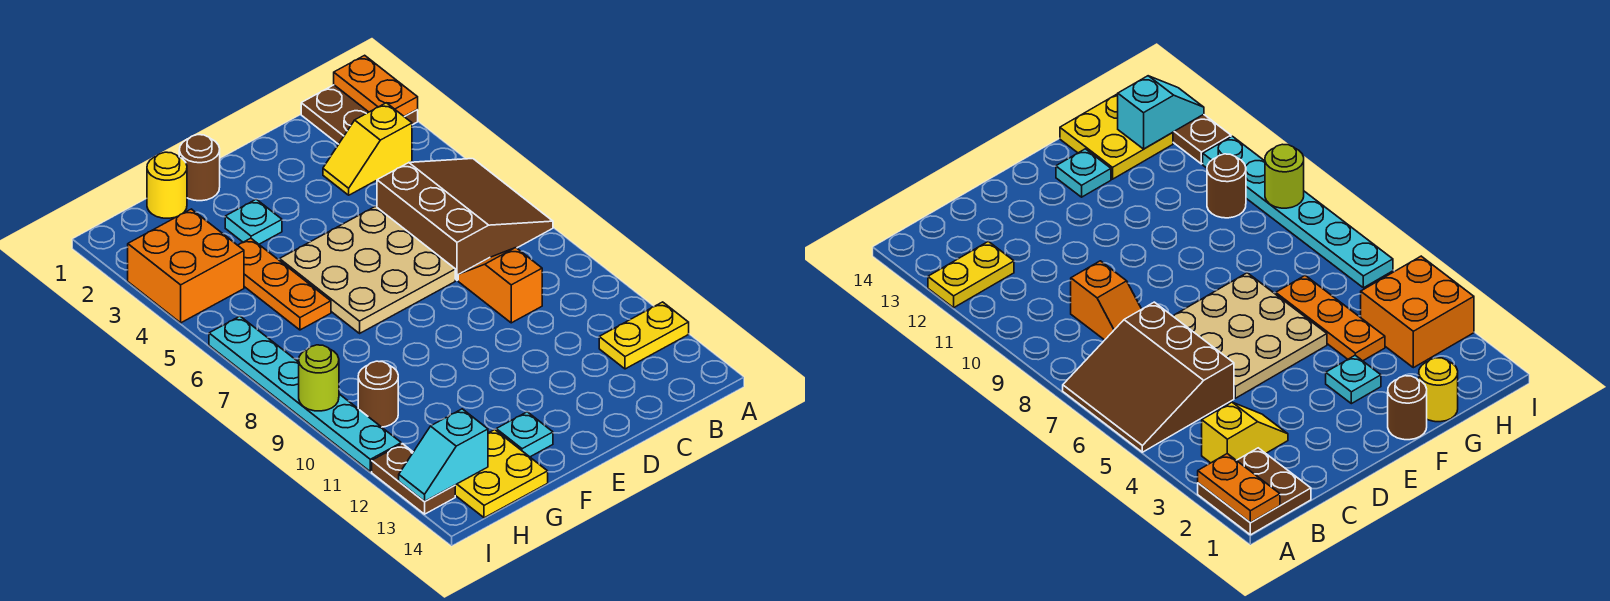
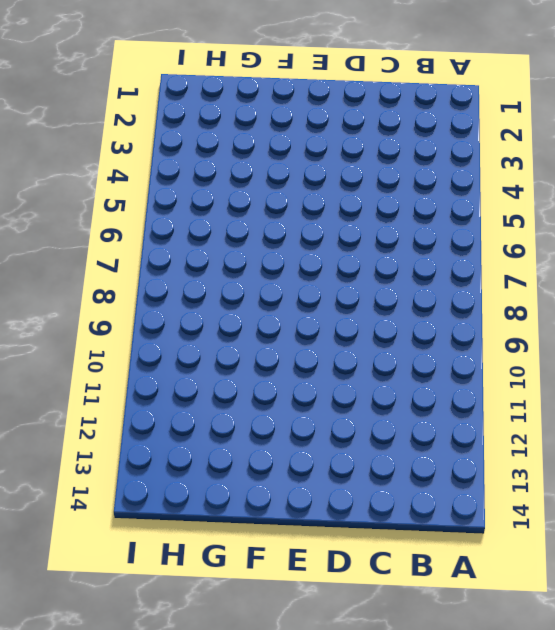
none -> brown 2x2 plate [301,85,418,144]
none -> brown 3x3 slope [377,159,553,280]
none -> yellow 1x2 plate [599,302,689,369]

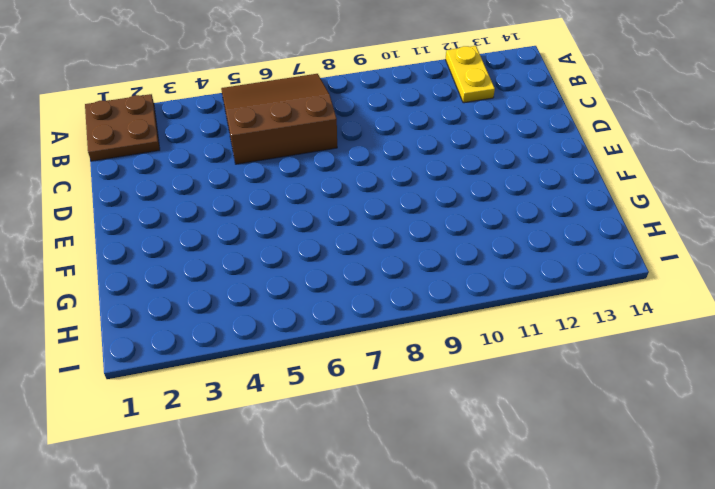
none -> yellow 1x2 slope [323,103,412,195]
none -> orange 1x2 slope [458,248,542,323]
none -> tan 3x3 plate [280,206,455,333]

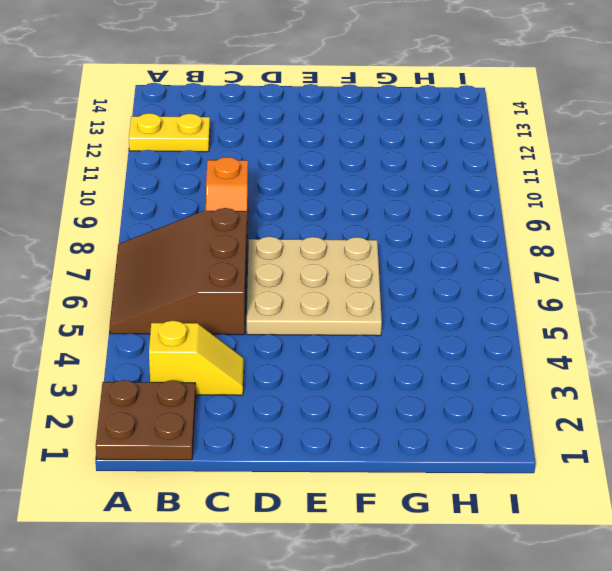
none -> brown 1x1 round brick [179,135,220,201]
none -> cyan 1x1 plate [225,199,282,244]
none -> cyan 1x1 plate [496,412,553,457]

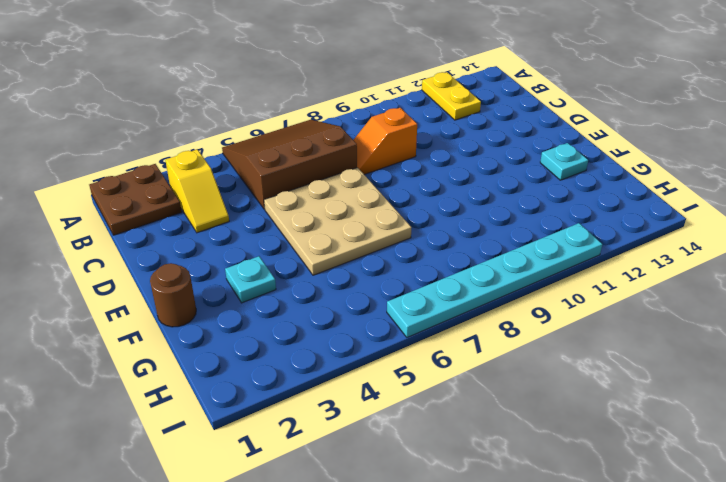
none -> yellow 1x1 round brick [147,152,187,218]
none -> orange 1x3 plate [238,238,331,330]
none -> yellow 2x2 plate [455,430,548,518]

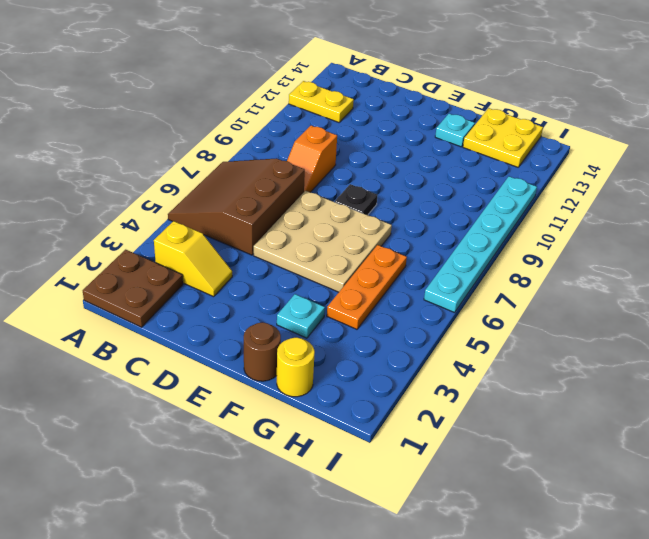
black 1x1 plate [335,184,377,215] -> none
none -> orange 2x2 brick [128,209,244,323]
none -> brown 1x1 round brick [358,361,398,427]
none -> brown 1x2 plate [372,444,455,514]

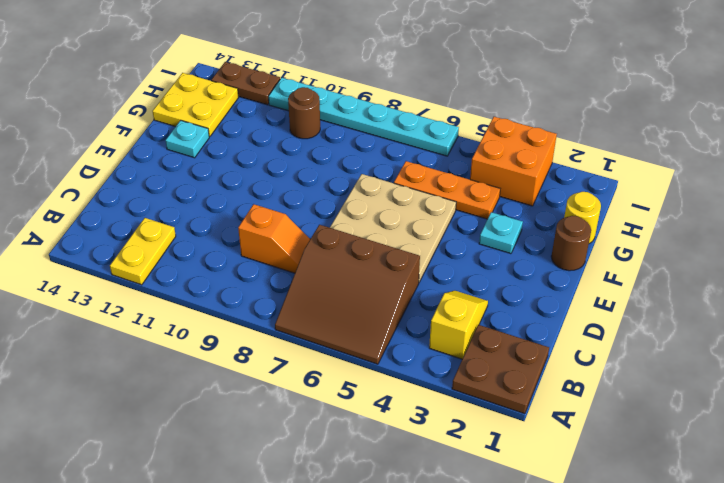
none -> orange 1x2 plate [334,55,418,116]
none -> cyan 1x2 slope [399,409,488,501]
none -> lime 1x1 round brick [299,345,339,411]

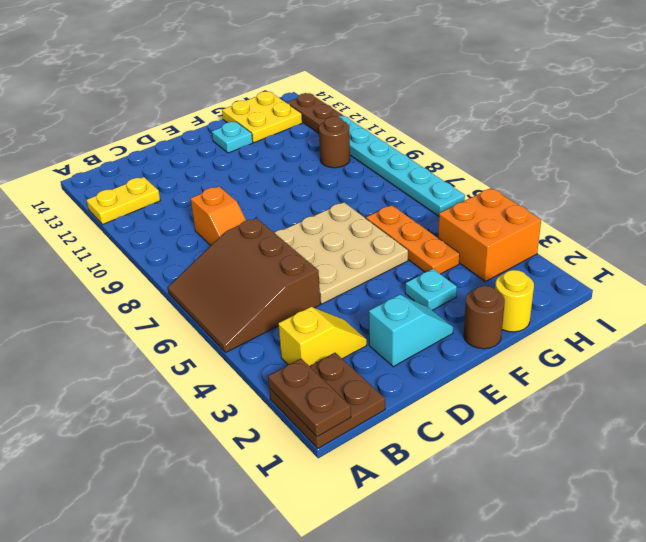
brown 1x2 plate [268,359,351,437] -> orange 1x2 plate [334,55,418,116]
cyan 1x2 slope [369,295,453,367] -> cyan 1x2 slope moved to [399,409,488,501]
none -> lime 1x1 round brick [299,345,339,411]

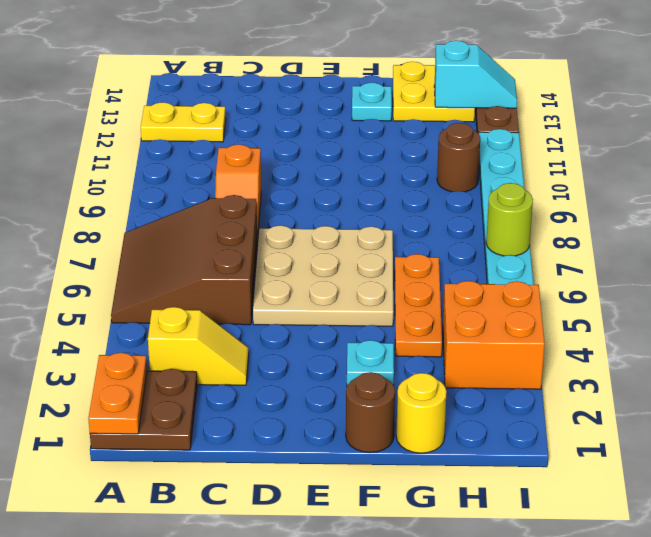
lime 1x1 round brick [486,183,533,256] -> lime 1x1 round brick moved to [299,345,339,411]

